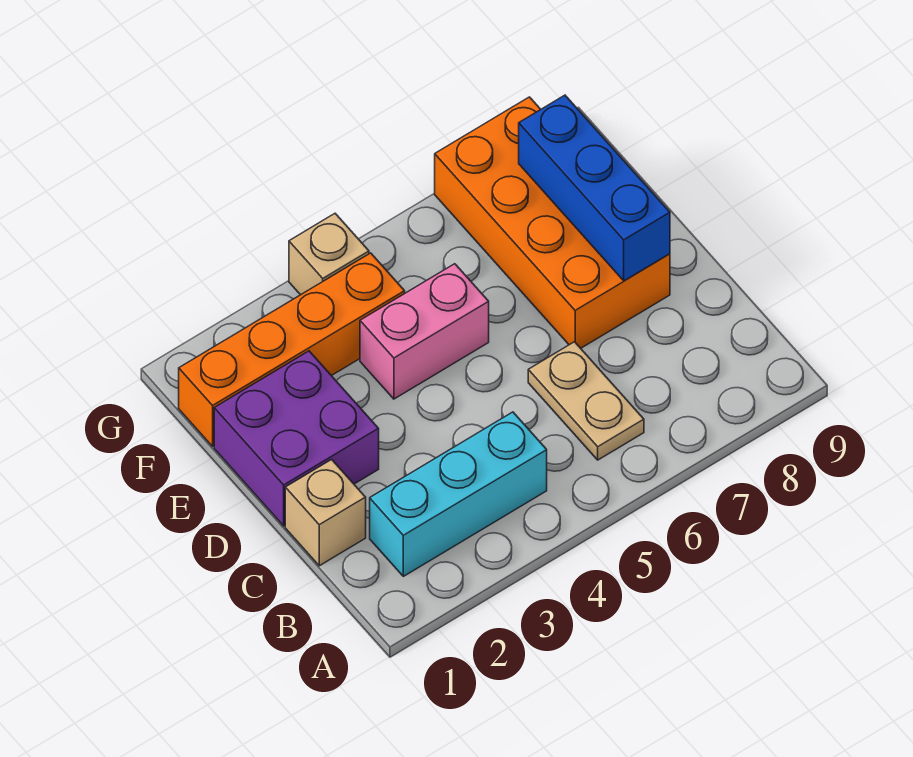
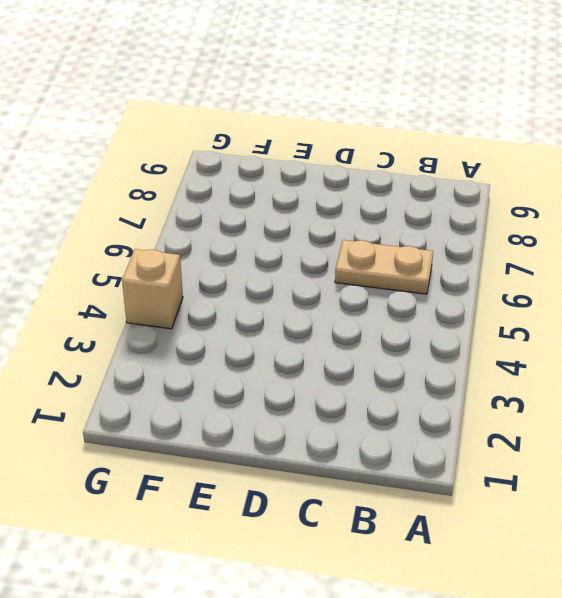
none -> cyan 1x3 brick [370,412,547,576]
none -> tan 1x1 brick [285,460,366,566]

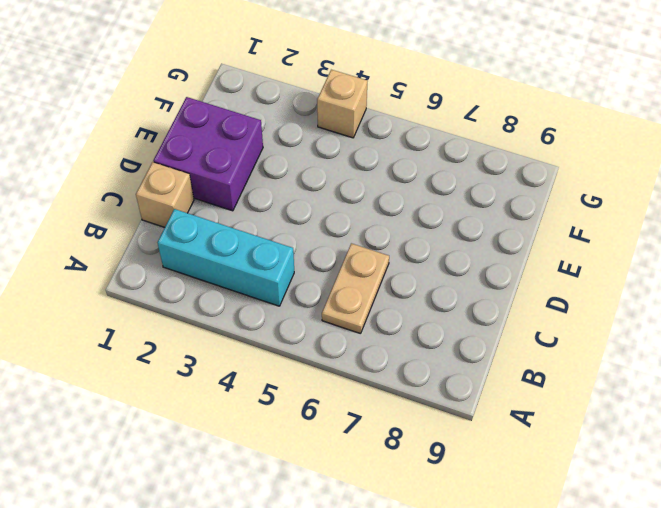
none -> orange 2x4 brick [435,97,670,348]
none -> pink 1x2 brick [360,264,489,399]

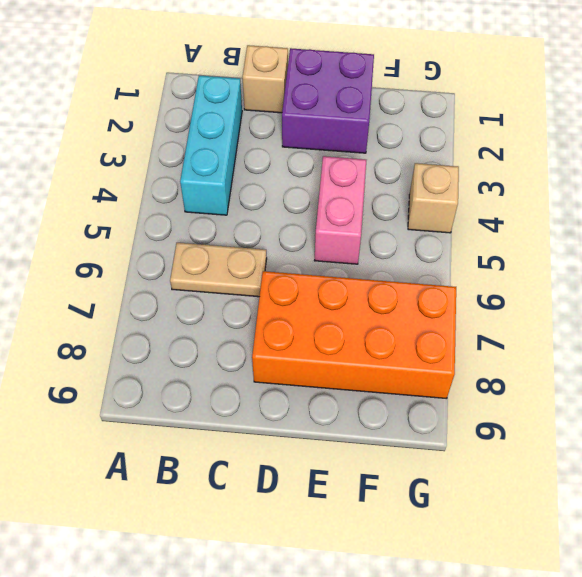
none -> orange 1x4 brick [179,253,405,446]
none -> blue 1x3 brick [519,95,670,281]

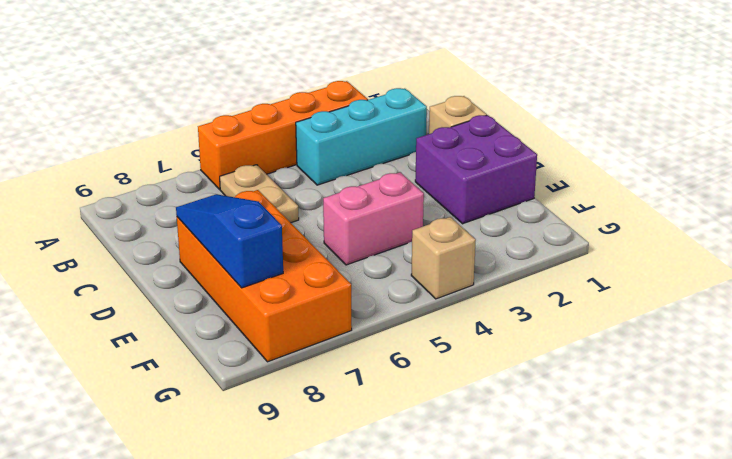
orange 1x4 brick [198,81,368,189] -> orange 1x4 brick moved to [179,253,405,446]
blue 1x3 slope [176,194,283,288] -> blue 1x3 brick [519,95,670,281]

